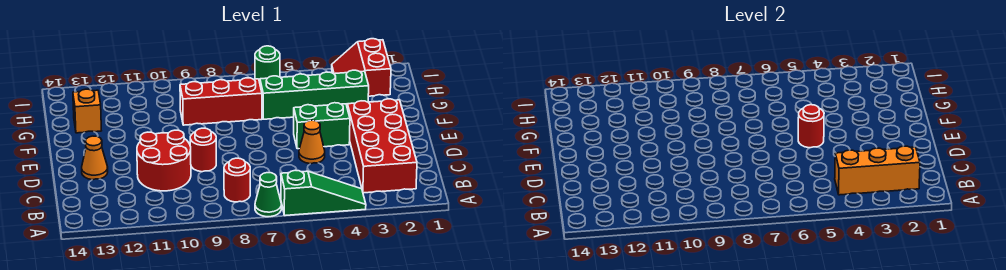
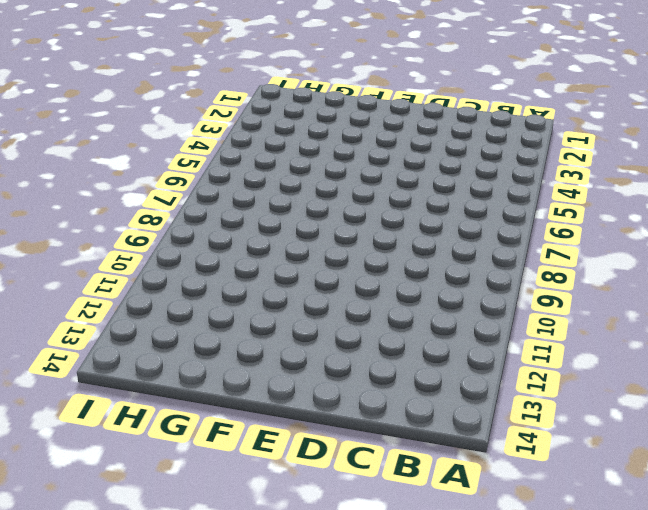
none -> green 1x3 slope [281,170,366,215]
none -> green 1x1 cone [255,173,281,217]
none -> red 2x4 brick [347,99,417,193]

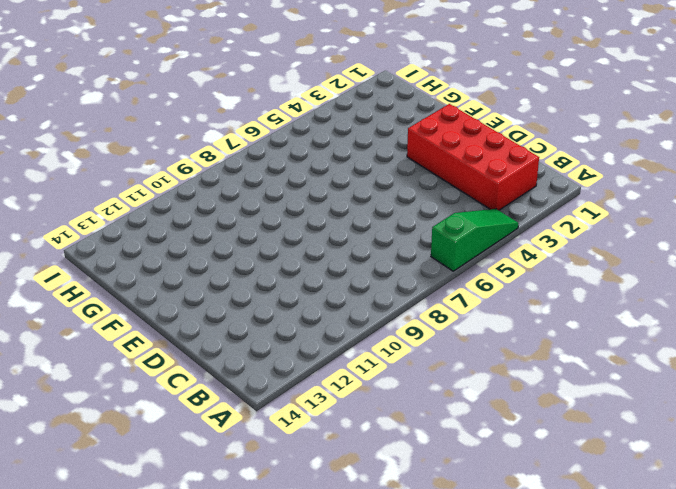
none -> green 1x1 cone [255,173,281,217]
none -> red 1x1 round brick [224,158,250,202]
none -> red 2x2 round brick [137,130,191,191]

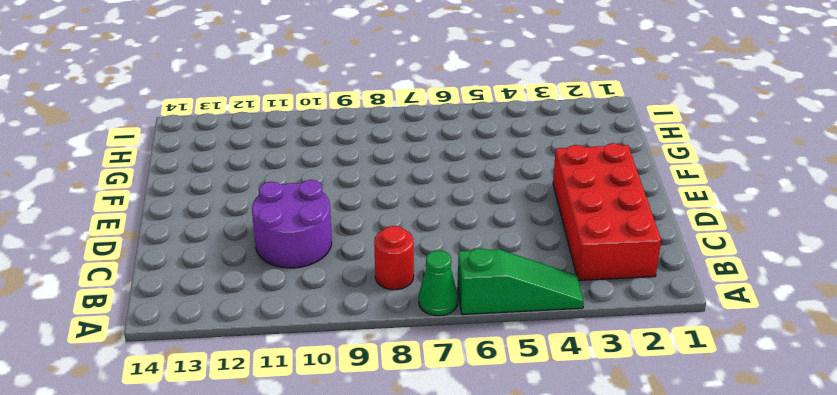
purple 2x2 round brick [252,180,332,268] -> red 2x2 round brick [137,130,191,191]
none -> orange 1x1 cone [299,120,325,164]
none -> red 1x1 round brick [190,128,216,172]
none -> orange 1x1 cone [82,136,108,180]

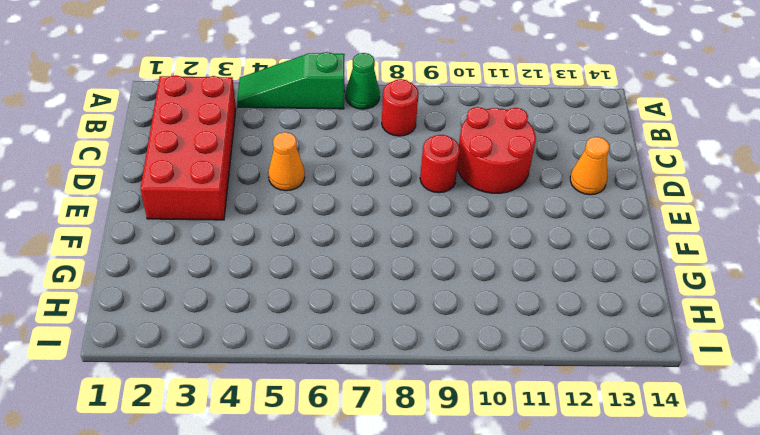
none -> green 1x2 brick [294,103,350,149]
none -> green 1x4 brick [260,70,369,119]
none -> red 1x3 brick [180,78,262,125]

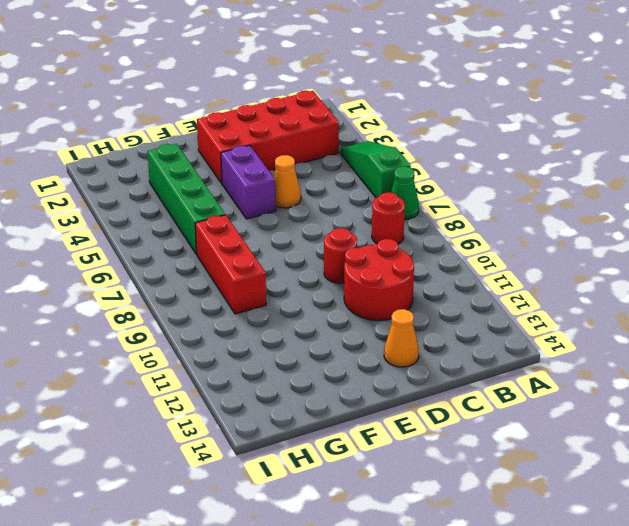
purple 1x2 brick [221,145,276,219] -> green 1x2 brick [294,103,350,149]
none -> orange 1x1 brick [73,89,101,133]
none -> red 2x2 slope [332,39,391,96]
none -> green 1x1 round brick [255,46,280,82]

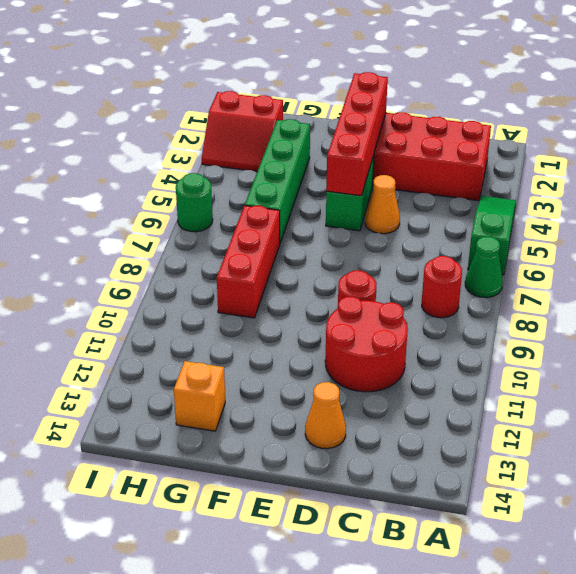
red 1x4 brick [326,72,388,196] -> red 1x1 round brick [798,105,824,148]
none -> orange 1x3 brick [835,146,920,195]

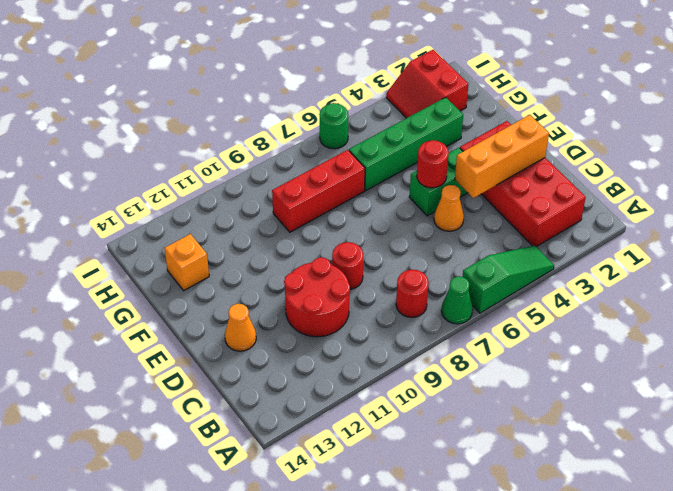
orange 1x3 brick [455,115,549,198] -> orange 1x3 brick moved to [835,146,920,195]

